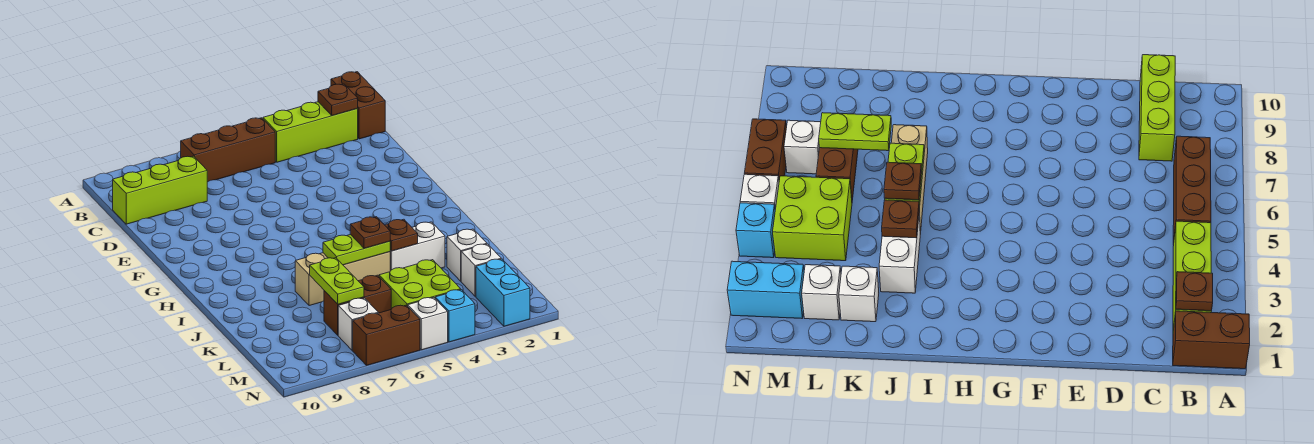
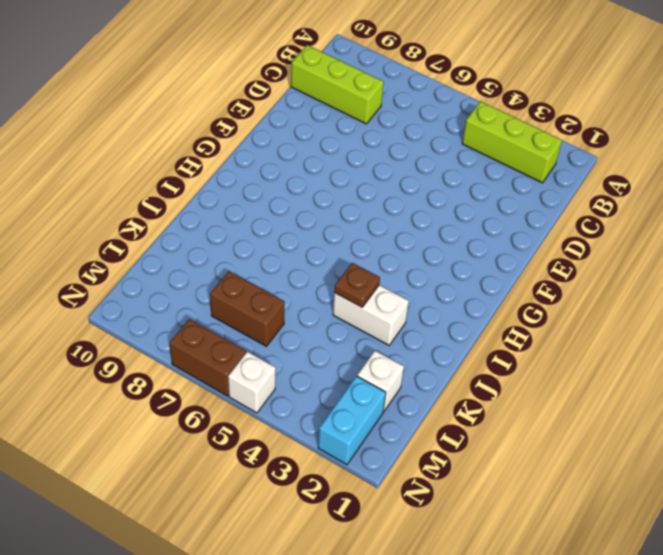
none -> brown 1x2 brick [331,72,385,139]
none -> brown 1x3 brick [181,118,275,182]
none -> tan 1x3 brick [295,252,390,306]

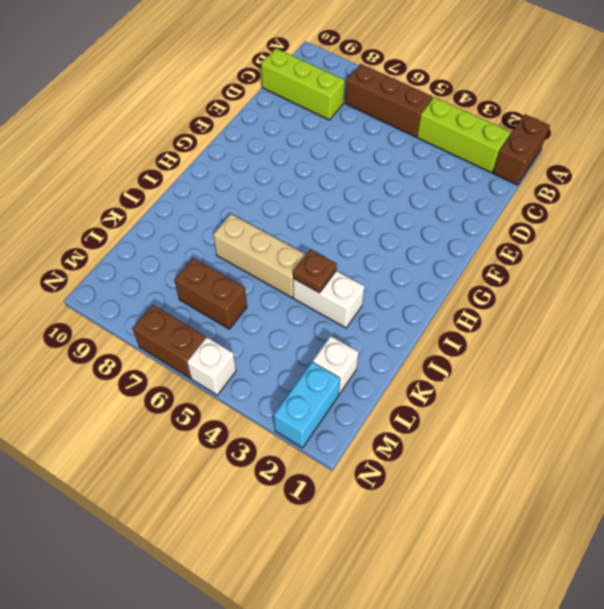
none -> white 1x1 brick [447,229,487,281]
none -> lime 2x2 brick [379,260,461,309]
none -> white 1x1 brick [338,298,378,350]

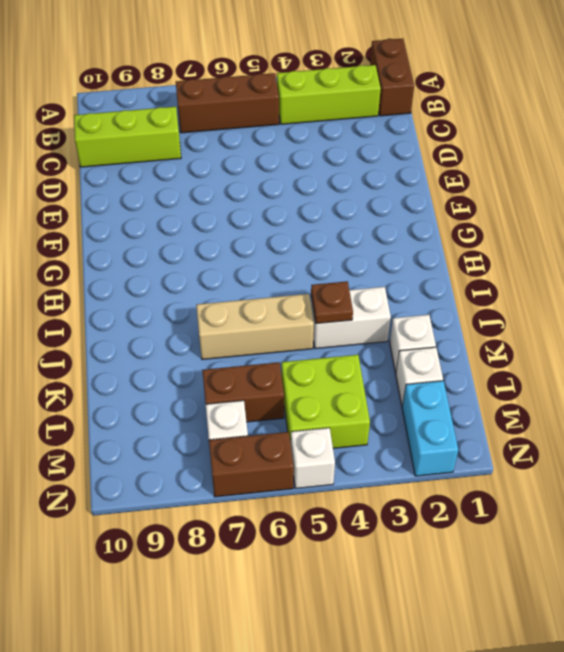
none -> cyan 1x1 brick [435,290,475,342]
none -> brown 1x1 plate [318,84,358,116]
none -> lime 1x2 plate [323,234,390,265]

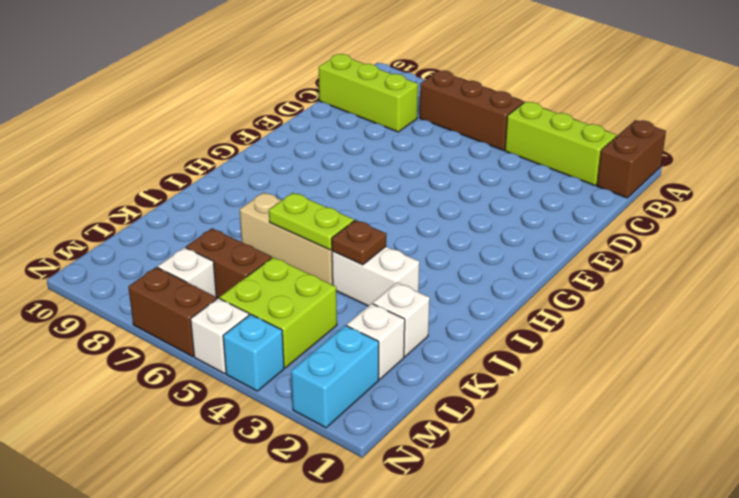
none -> brown 1x1 plate [318,84,358,116]
none -> lime 1x2 plate [310,258,364,304]
none -> brown 1x1 plate [350,217,390,248]

